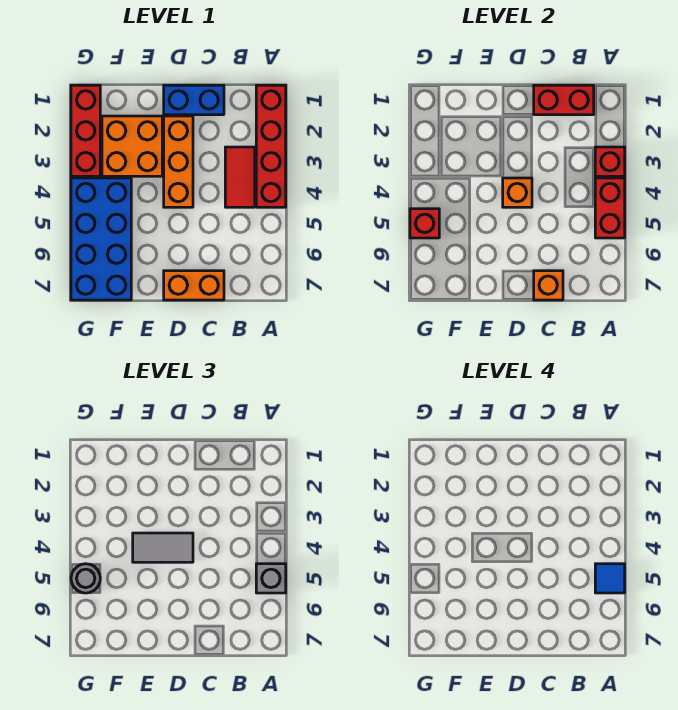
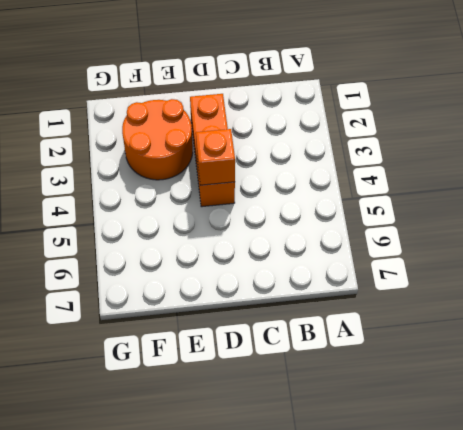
orange 2x2 round brick [122,99,193,180] -> orange 2x2 brick [102,116,162,176]
none -> red 1x4 brick [256,85,286,207]
none -> red 1x2 tile [225,147,255,207]
none -> blue 1x2 brick [164,85,224,115]

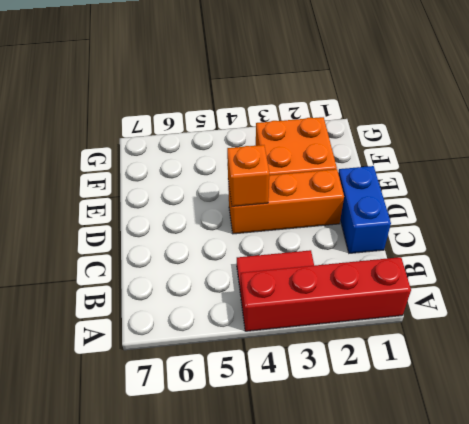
none -> orange 1x2 brick [164,271,224,300]
none -> blue 2x4 brick [71,178,131,300]
none -> red 1x3 brick [71,85,100,176]

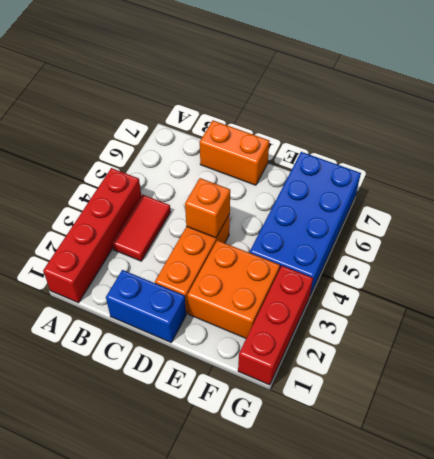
none -> red 1x1 brick [595,147,625,176]
none -> red 1x2 brick [595,178,625,238]
none -> red 1x2 brick [534,85,594,115]

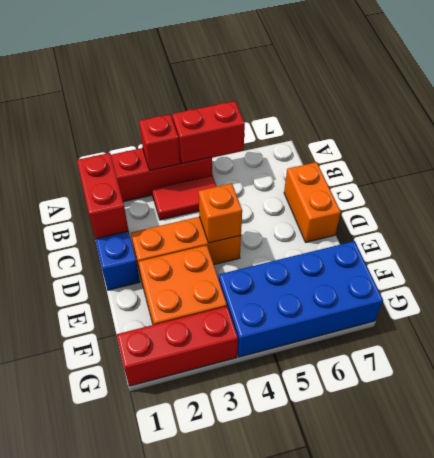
none -> orange 1x1 brick [534,271,563,300]
none -> red 1x1 brick [410,209,439,238]
none -> grey 1x1 brick [256,564,286,593]

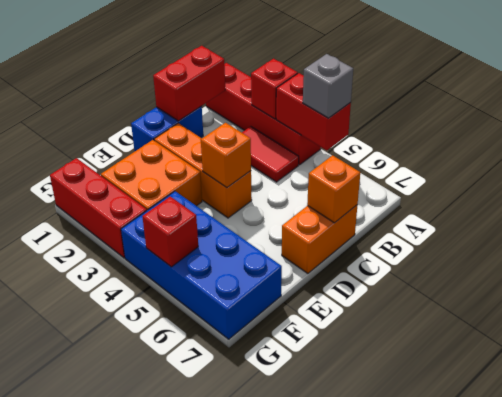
none -> grey 1x2 tile [133,533,193,562]
none -> grey 1x1 round brick [71,564,100,593]
none -> blue 1x1 tile [595,564,625,593]

